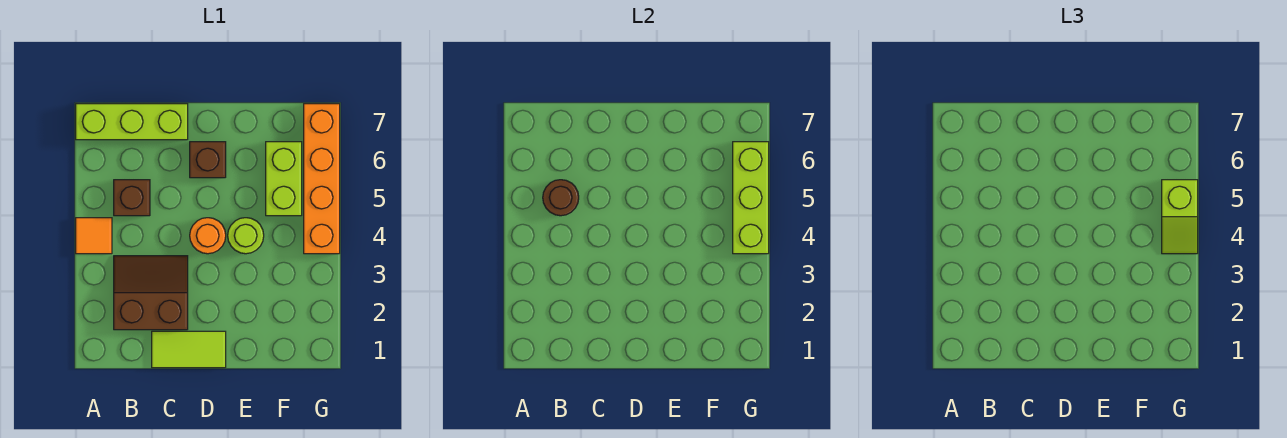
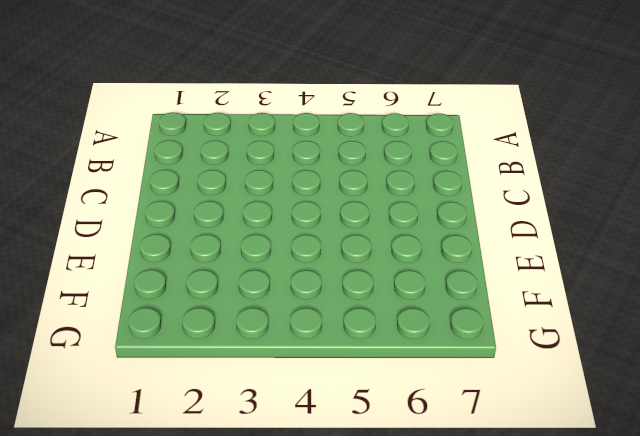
none -> orange 1x1 tile [76,218,112,254]
none -> lime 1x3 brick [76,104,188,140]
none -> brown 2x2 slope [114,256,188,330]

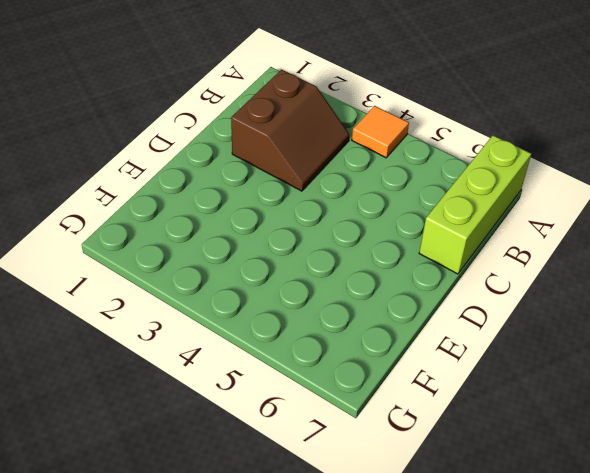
none -> brown 1x1 brick [114,180,150,216]
none -> lime 1x2 tile [152,331,226,368]
none -> orange 1x1 round brick [190,218,226,254]

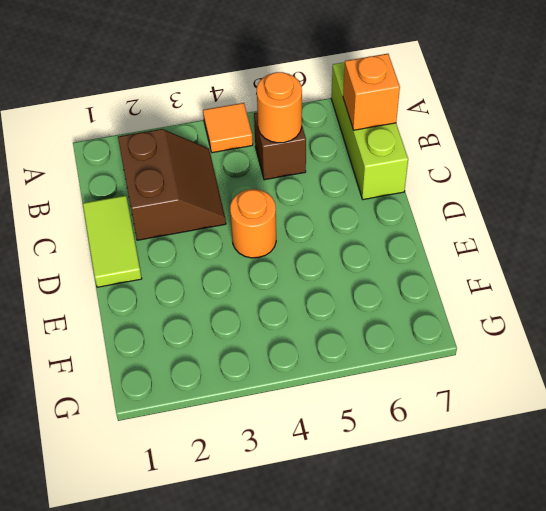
orange 1x1 round brick [257,72,302,143] -> brown 1x1 round brick [543,180,579,216]
orange 1x1 brick [343,54,400,130] -> none
none -> brown 1x1 brick [190,142,226,178]
none -> lime 1x1 round brick [228,218,264,254]
none -> lime 1x2 brick [266,142,302,216]

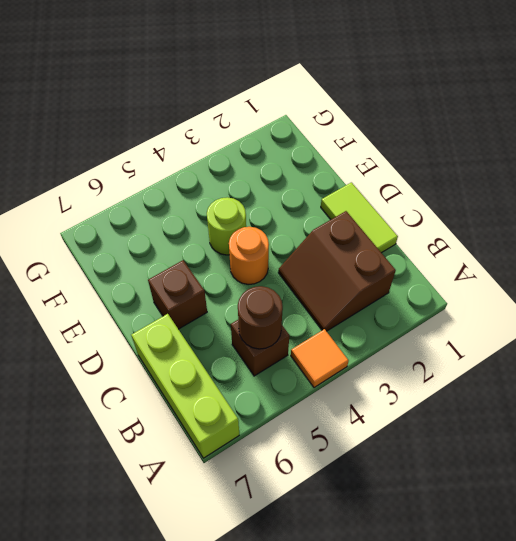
none -> lime 1x2 brick [266,142,302,216]
none -> orange 1x4 brick [304,104,340,254]
none -> lime 1x3 brick [733,142,769,254]

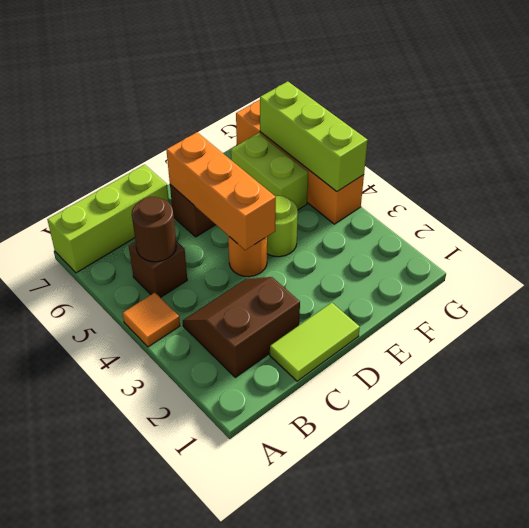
orange 1x3 brick [166,132,276,250] -> none
none -> lime 1x2 slope [1162,180,1198,254]

